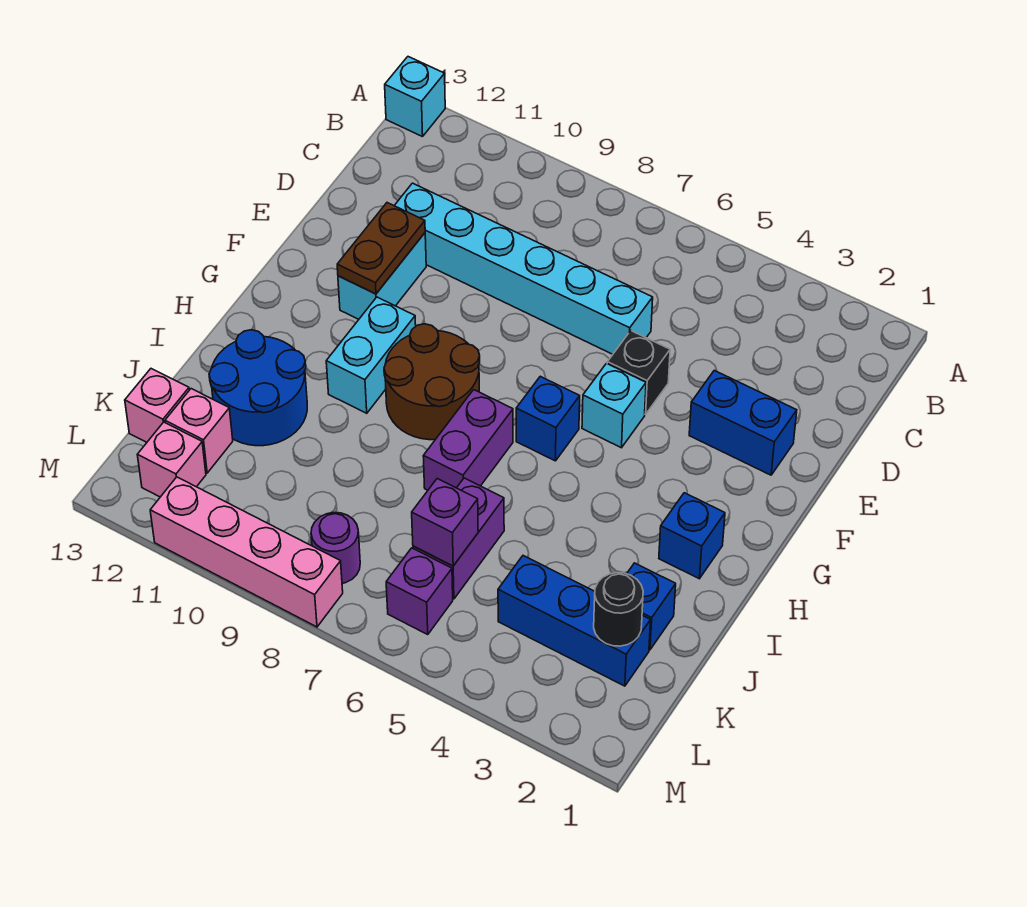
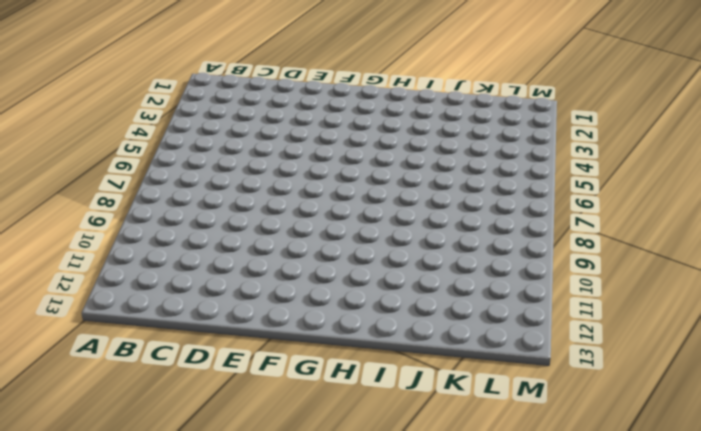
none -> cyan 1x1 brick [385,57,445,137]
none -> cyan 1x6 brick [394,183,653,354]
none -> blue 1x2 brick [689,370,797,475]

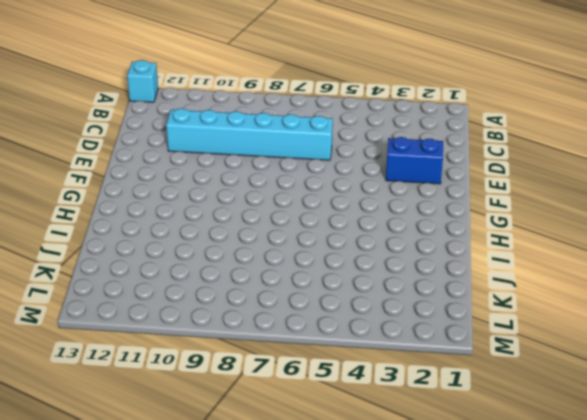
none -> black 1x1 brick [607,331,670,414]
none -> cyan 1x2 brick [338,233,426,319]
none -> cyan 1x1 brick [582,363,646,448]

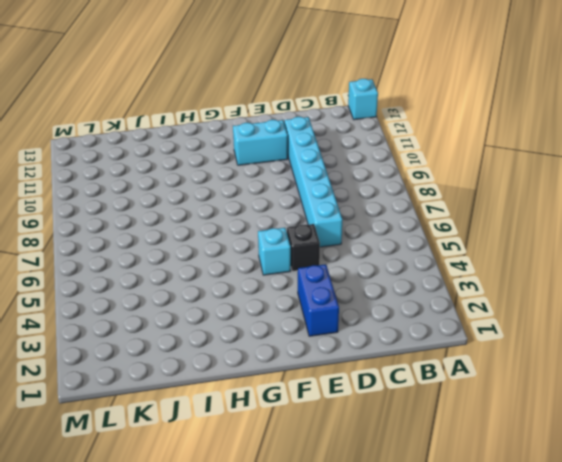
none -> blue 1x1 brick [516,376,580,461]
none -> brown 2x2 round brick [384,324,480,440]
none -> cyan 1x2 brick [326,297,416,413]

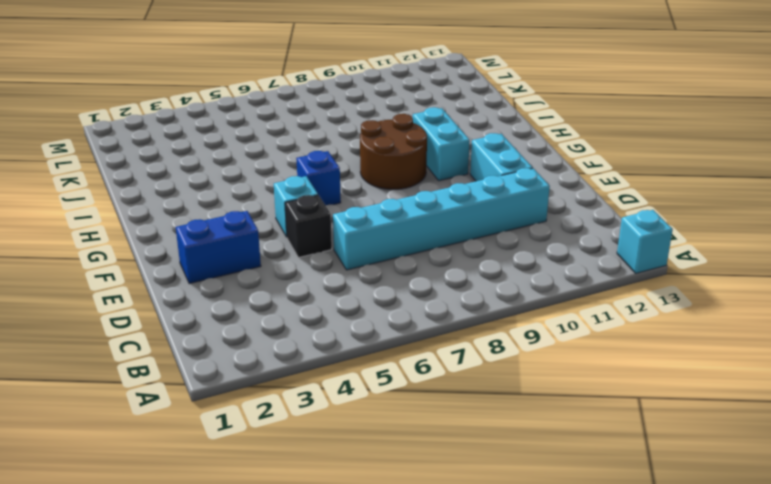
none -> blue 1x1 brick [659,493,725,579]
none -> purple 1x2 brick [423,390,513,490]
none -> blue 2x2 round brick [209,330,307,446]

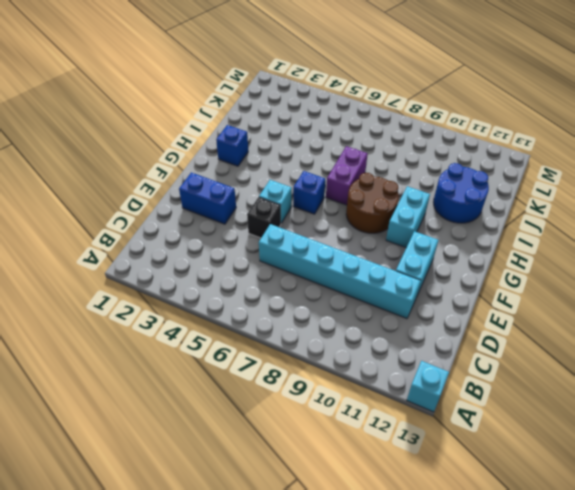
none -> blue 1x1 brick [627,563,676,650]
none -> purple 1x2 brick [413,478,504,599]
none -> blue 1x3 brick [498,556,651,686]

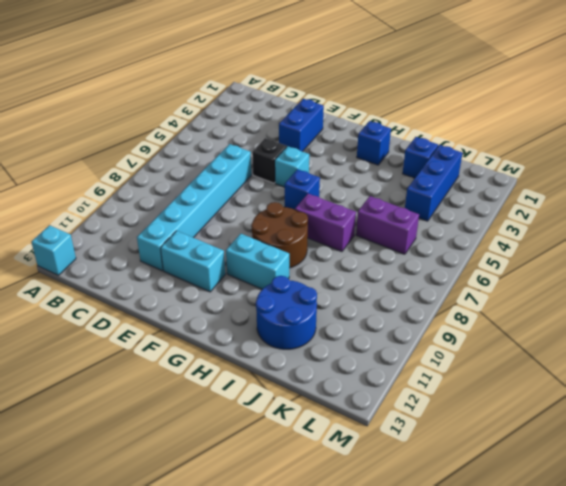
none -> pink 1x1 brick [165,389,233,473]
none -> pink 1x1 brick [125,369,189,442]
none -> purple 1x1 brick [386,548,453,634]

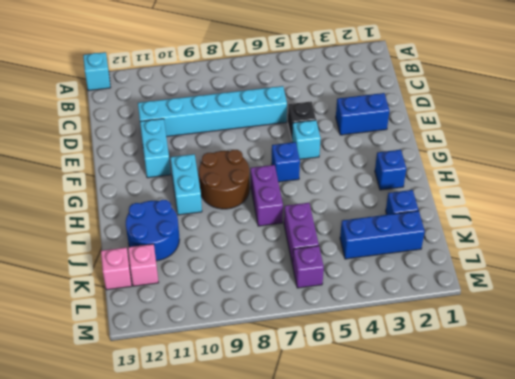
none -> purple 1x1 round brick [311,513,360,583]
none -> pink 1x1 brick [137,422,206,497]
none -> pink 1x4 brick [150,477,343,627]

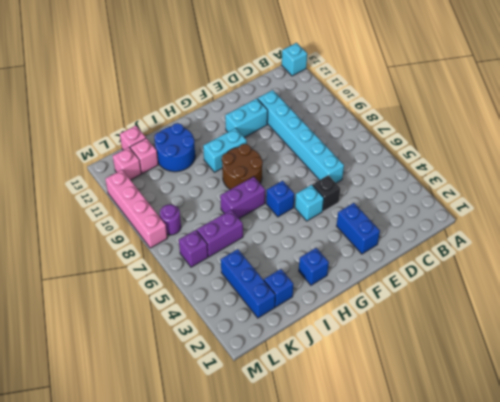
none -> brown 1x2 plate [337,203,425,294]
none -> black 1x1 round brick [594,573,643,646]
none -> purple 1x1 brick [412,479,478,566]

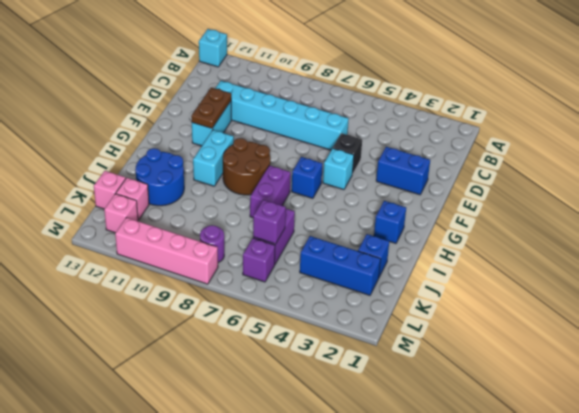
none -> black 1x1 round brick [594,573,643,646]

